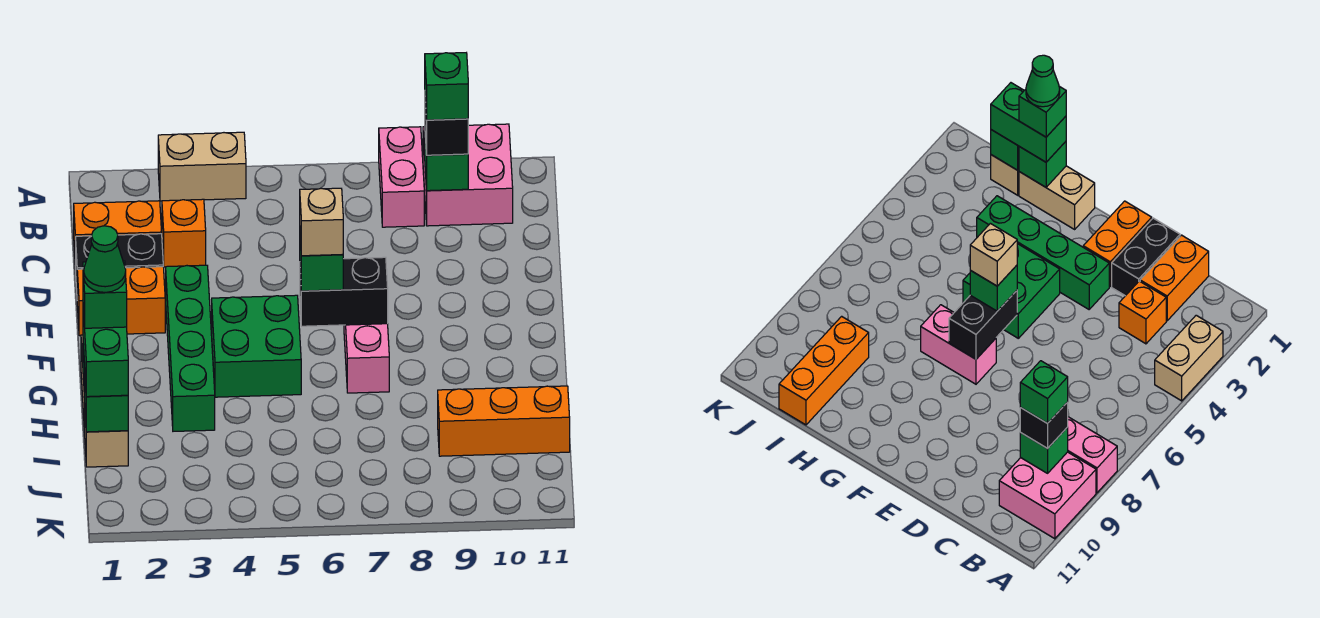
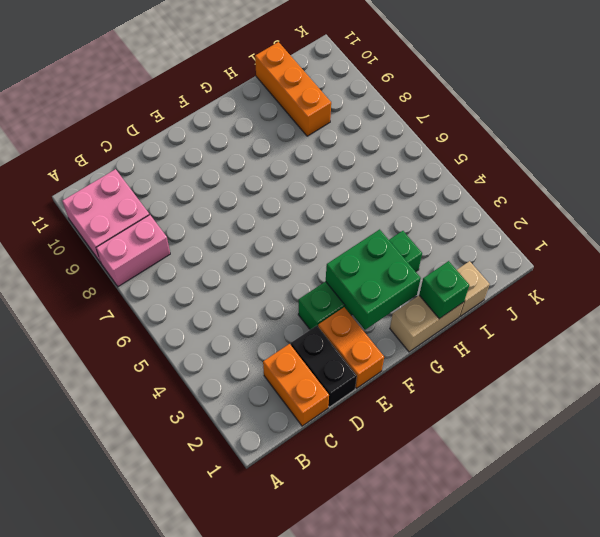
green 2x2 brick [326,229,421,330] -> green 2x2 brick moved to [212,295,301,397]
none -> tan 1x2 brick [158,132,246,201]
none -> orange 1x1 brick [162,199,206,267]
none -> pink 1x2 brick [344,324,389,393]

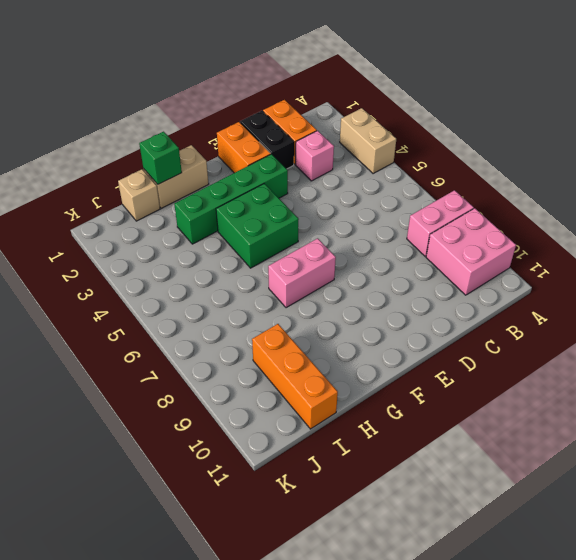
pink 1x1 brick [296,131,334,181] -> orange 1x1 brick [162,199,206,267]
none -> green 1x1 brick [425,138,468,191]
none -> black 1x2 brick [300,257,388,326]
none -> green 1x1 brick [85,380,128,432]

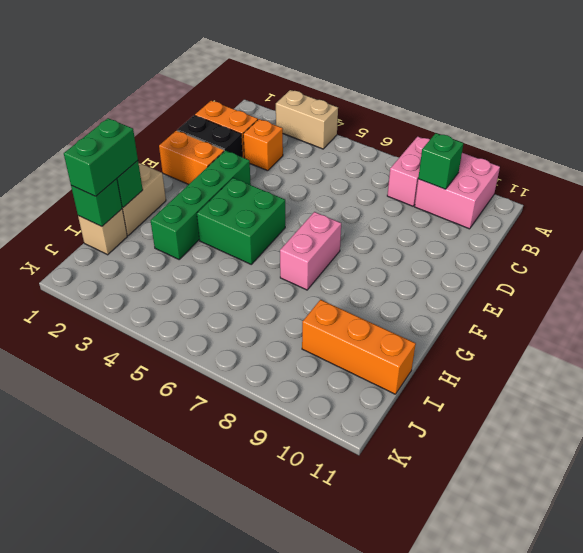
none -> black 1x2 brick [300,257,388,326]
none -> black 1x1 brick [425,102,468,155]
none -> green 1x1 brick [300,238,343,291]

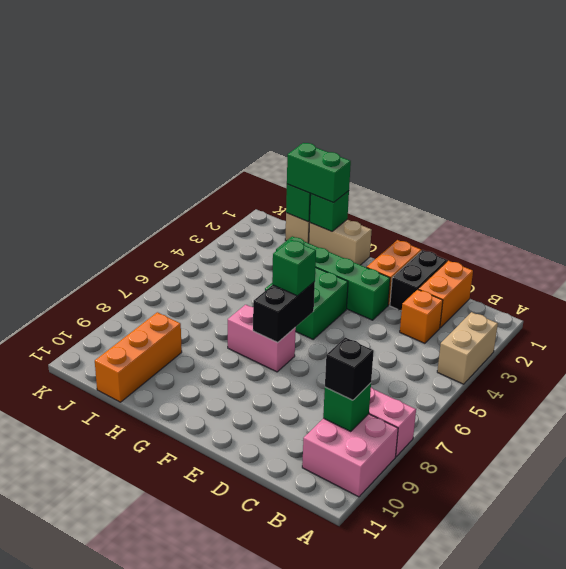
none -> green 1x1 brick [425,53,468,120]
none -> tan 1x1 brick [300,188,343,256]
none -> green 1x1 brick [83,261,127,328]

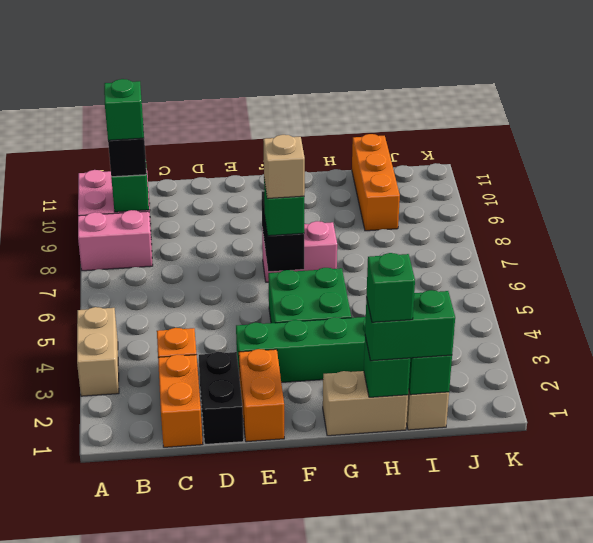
none -> green 1x1 cone [84,226,126,292]

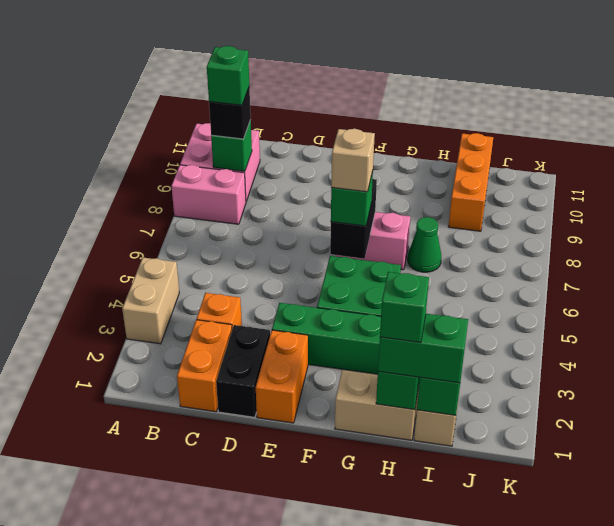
green 1x1 cone [408,217,441,272] -> green 1x1 cone moved to [84,226,126,292]

